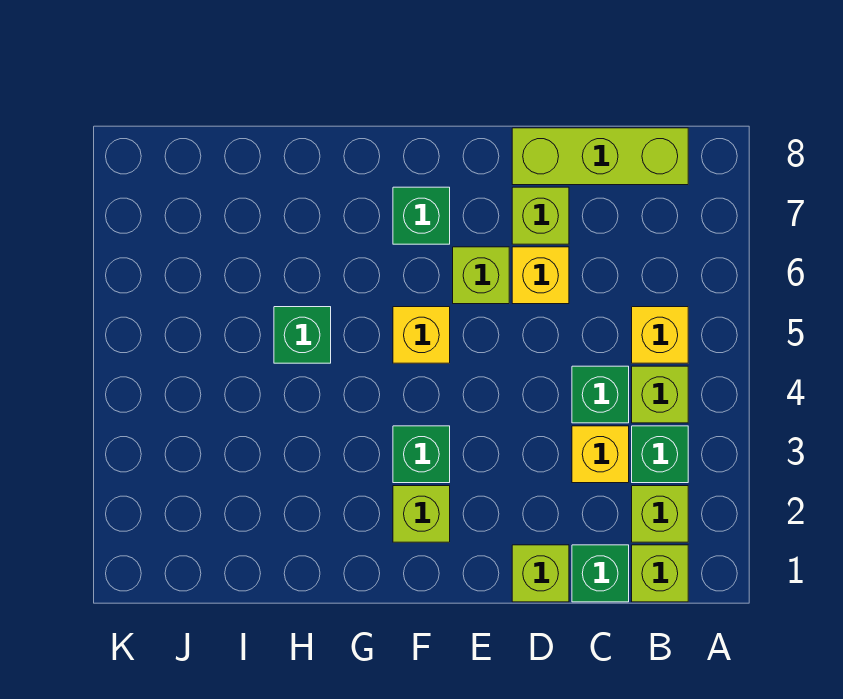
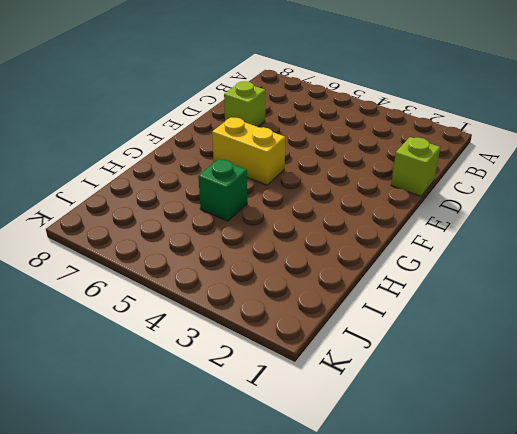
yellow 1x2 brick [212,117,285,185] -> yellow 1x1 brick [393,307,450,363]
none -> lime 1x1 brick [632,545,688,602]
none -> lime 1x1 brick [632,486,688,542]
none -> green 1x1 brick [632,426,688,483]

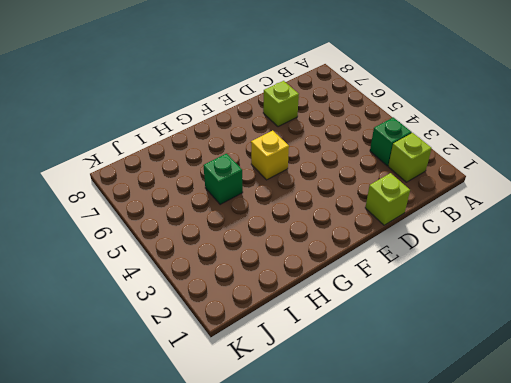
none -> lime 1x1 brick [632,545,688,602]
none -> lime 1x1 brick [632,366,688,423]
none -> yellow 1x1 brick [632,307,688,363]

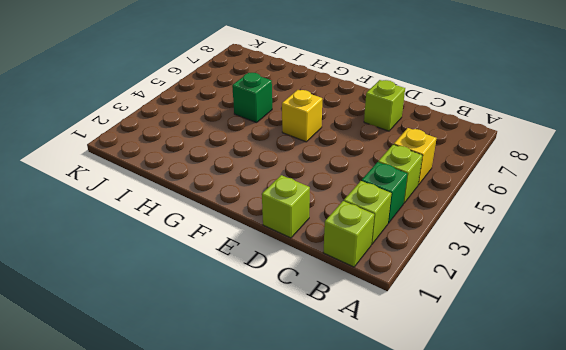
none -> lime 1x3 brick [512,128,688,185]
none -> green 1x1 brick [572,545,629,602]
none -> yellow 1x1 brick [572,426,629,483]

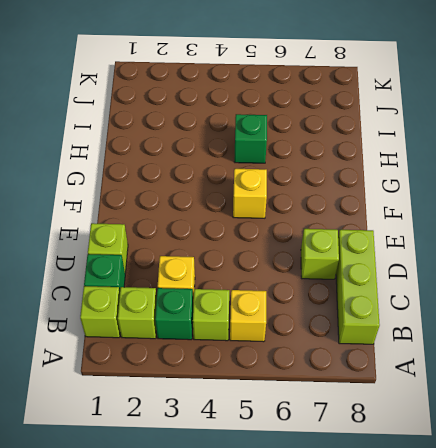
none -> green 1x1 brick [572,366,629,423]
none -> yellow 1x1 brick [512,247,569,304]
none -> lime 1x1 brick [453,247,509,304]

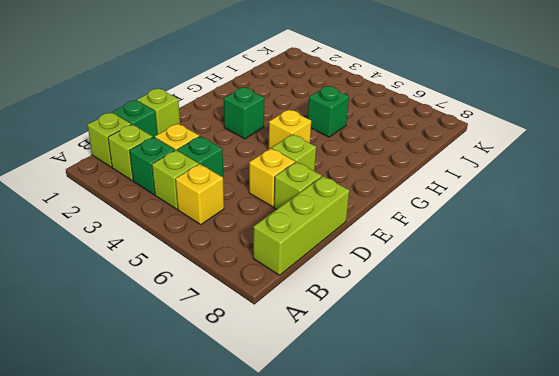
none -> lime 1x1 brick [393,486,450,542]
none -> green 1x1 brick [393,187,450,244]

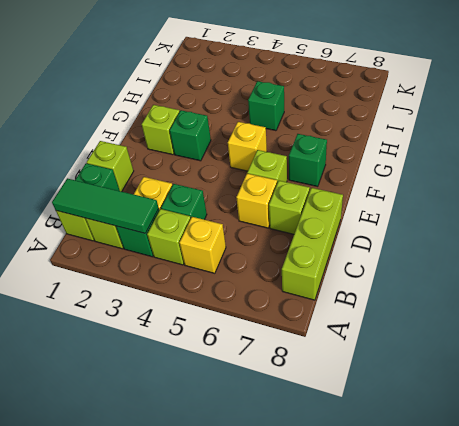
green 1x3 tile [52,178,159,234] -> none

